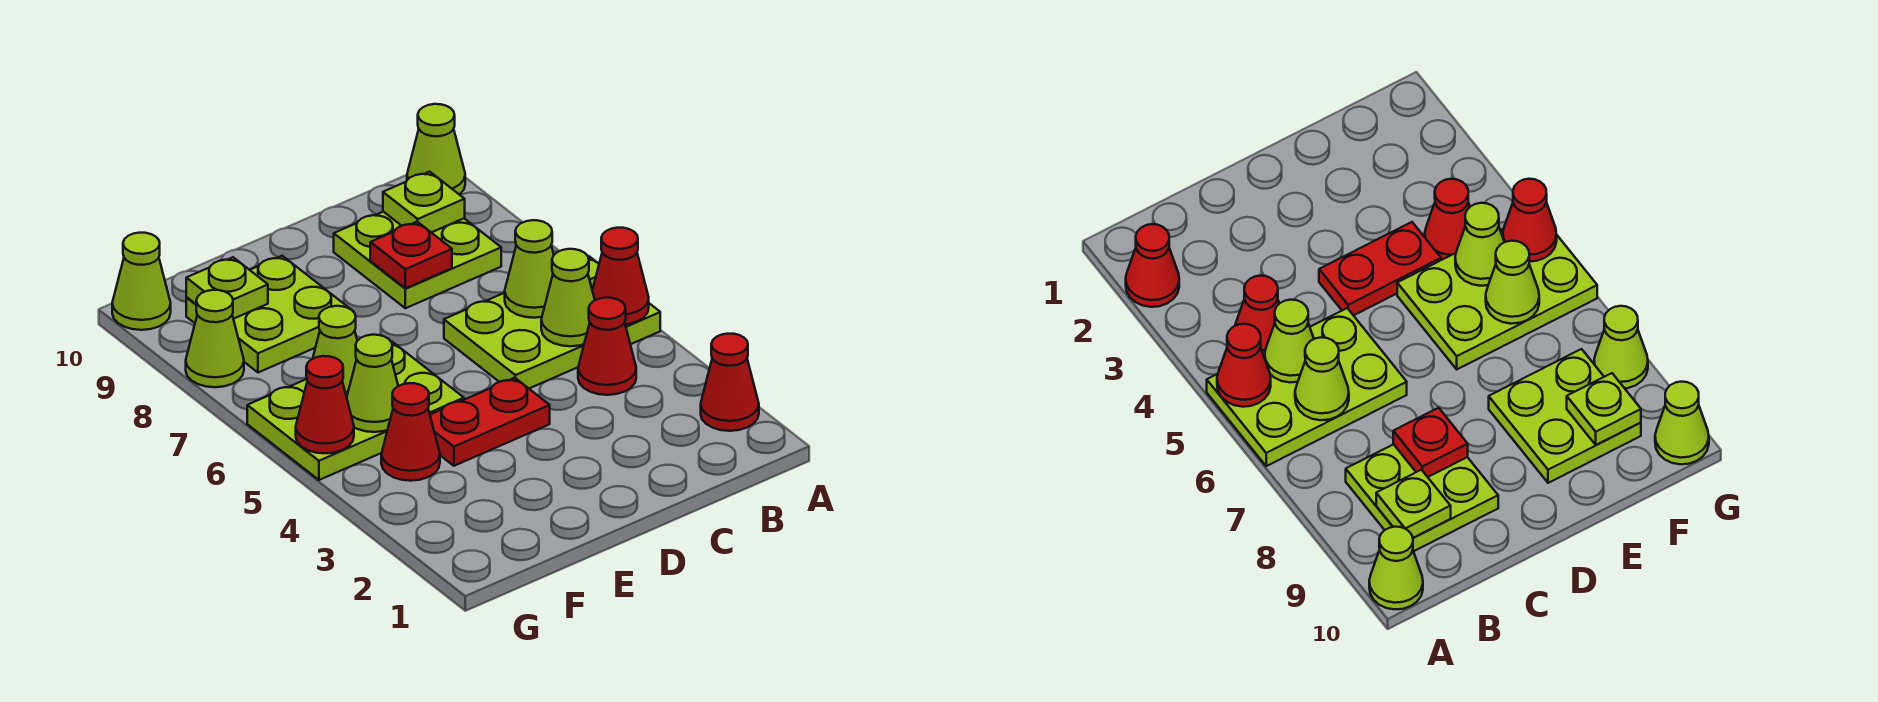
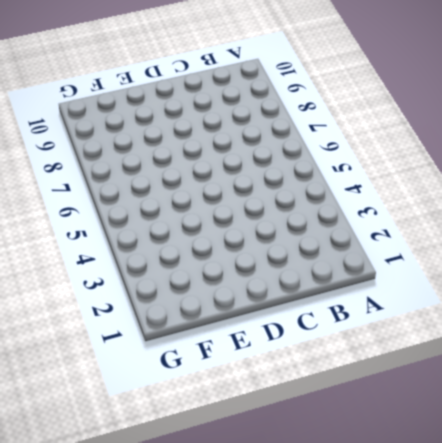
none -> red 1x1 cone [701,334,759,431]
none -> lime 2x3 plate [444,256,660,388]
none -> lime 1x1 cone [407,104,465,195]

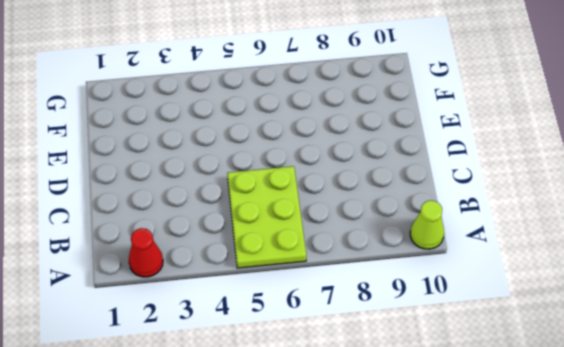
none -> red 1x1 cone [578,298,636,395]
none -> lime 2x2 plate [334,212,501,308]
none -> red 1x2 plate [430,378,550,466]

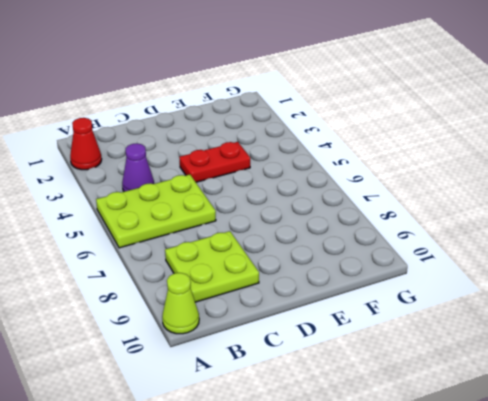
purple 1x1 cone [122,143,154,192] -> red 1x1 cone [578,298,636,395]
none -> lime 2x3 plate [247,342,464,480]
none -> lime 2x2 plate [186,256,354,373]
none -> red 1x1 cone [381,383,440,481]

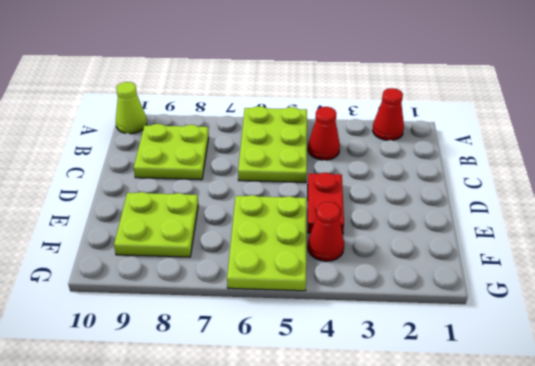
none -> lime 1x1 cone [186,290,244,387]
none -> lime 1x1 cone [112,233,171,330]
none -> red 1x1 cone [592,228,649,324]

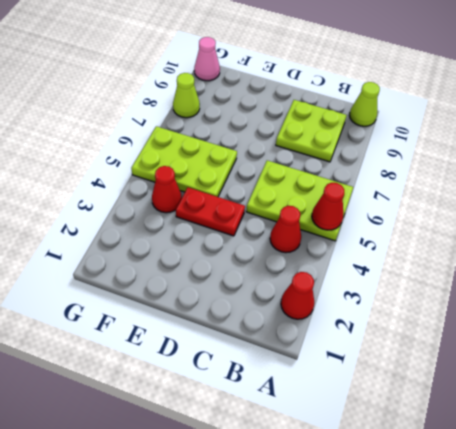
pink 1x1 cone [194,37,220,81] -> lime 1x1 cone [112,233,171,330]
none -> lime 2x2 plate [186,256,354,373]
none -> lime 1x1 cone [541,249,595,346]
none -> lime 1x1 cone [505,220,554,318]

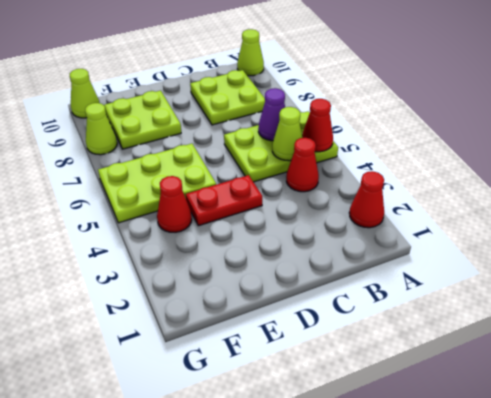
purple 1x1 cone [258,88,285,141] -> lime 1x1 cone [505,220,554,318]
none -> lime 1x1 plate [383,172,465,232]
none -> red 1x1 plate [370,222,452,288]
none -> lime 1x1 cone [347,335,398,432]

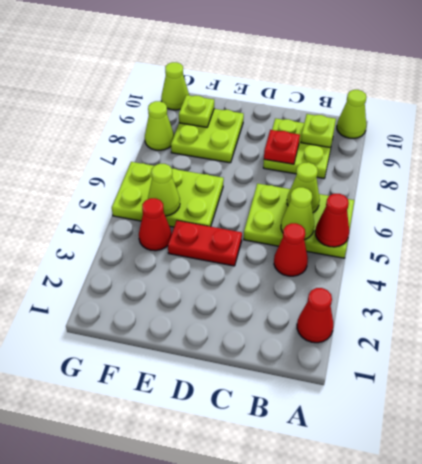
none -> lime 1x1 cone [313,306,357,397]
none -> red 1x1 cone [296,356,354,453]

